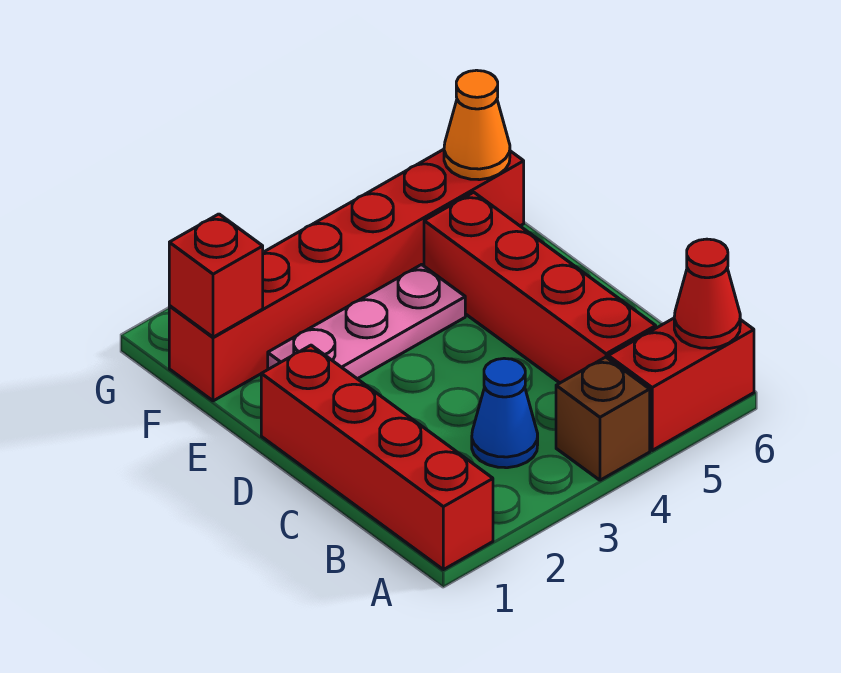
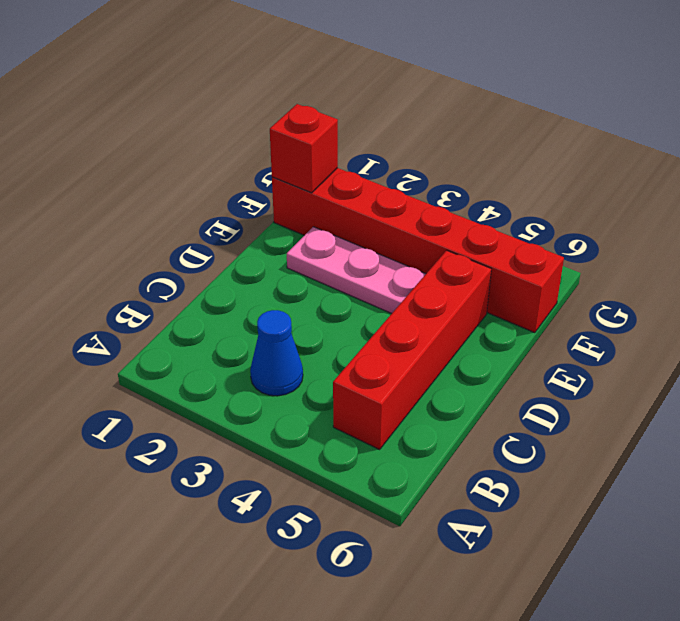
none -> red 1x4 brick [261,345,493,570]
none -> brown 1x1 brick [556,357,650,480]

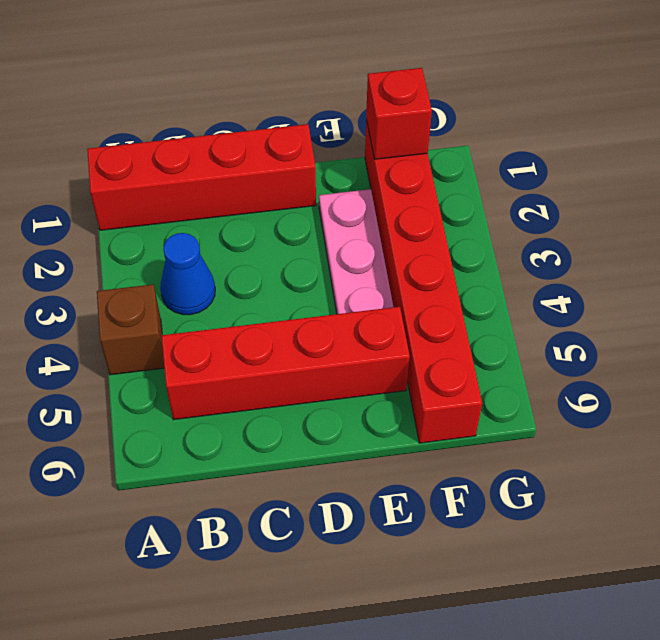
none -> red 1x2 brick [608,318,754,450]
none -> red 1x1 cone [674,239,740,348]

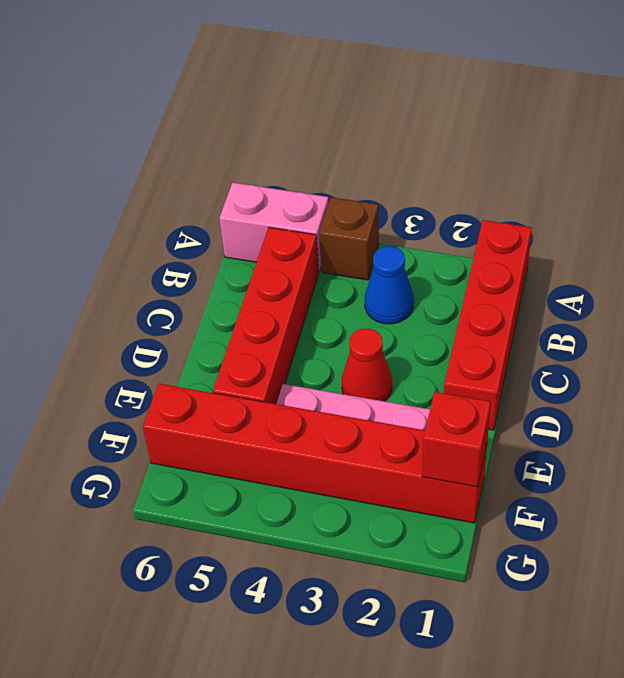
pink 1x2 brick [219,183,329,271] -> red 1x2 brick [608,318,754,450]
red 1x1 cone [341,328,392,401] -> red 1x1 cone moved to [674,239,740,348]
none -> orange 1x1 cone [444,70,510,180]

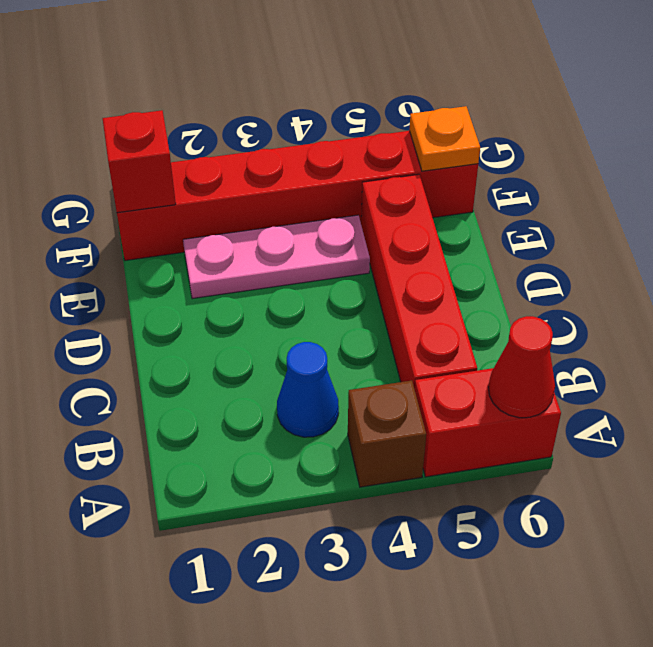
orange 1x1 plate [409,106,480,171] -> orange 1x1 cone [444,70,510,180]
none -> red 1x4 brick [261,345,493,570]

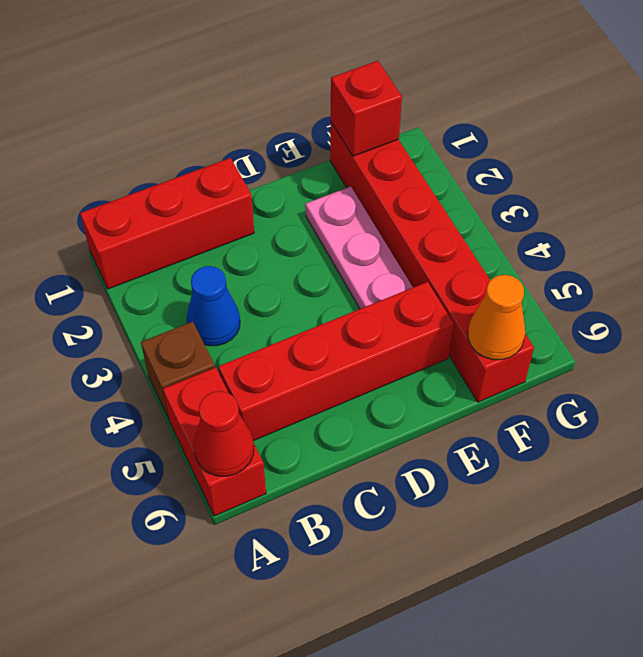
red 1x3 brick [80,158,254,289] -> red 1x4 brick [261,345,493,570]

